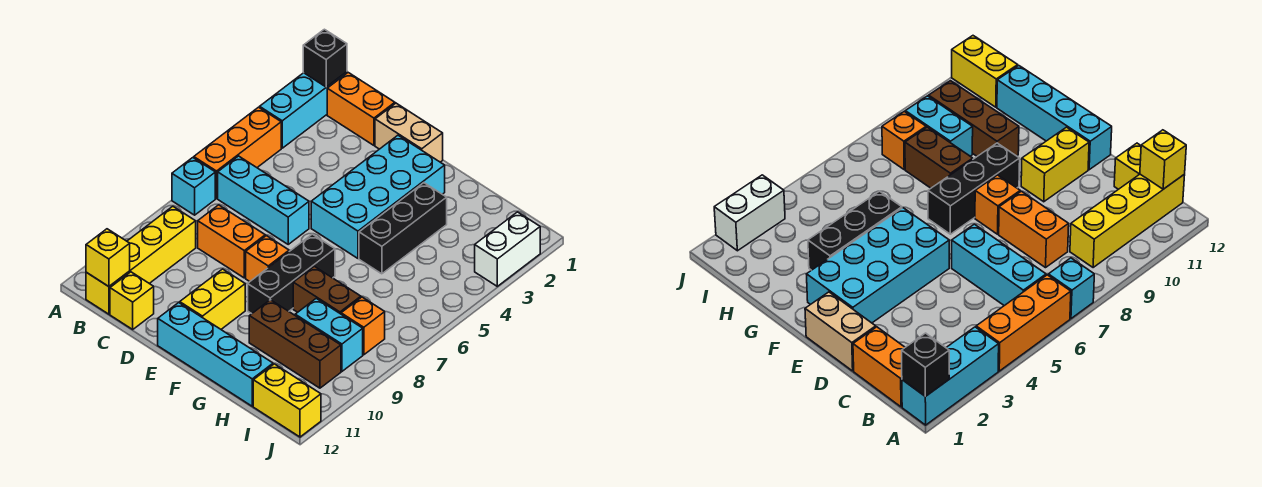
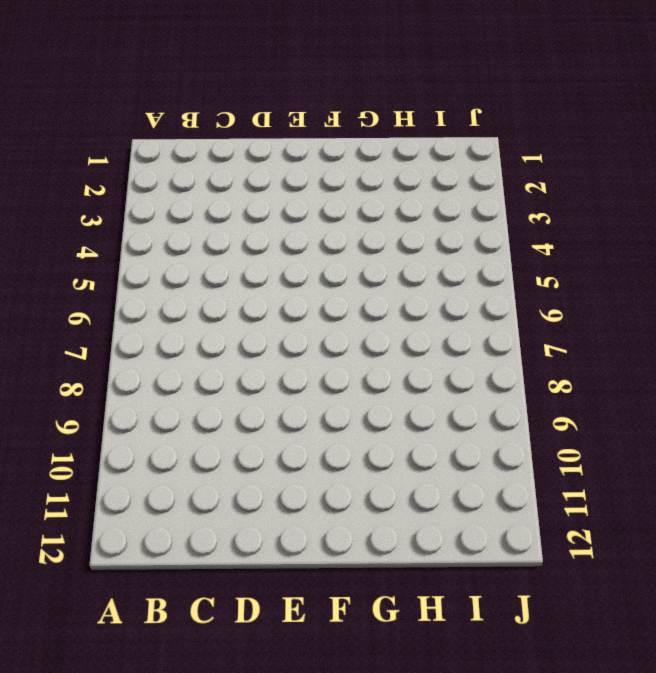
none -> cyan 1x3 brick [260,72,347,148]
none -> orange 1x3 brick [194,107,281,198]
none -> cyan 1x1 brick [172,158,215,215]

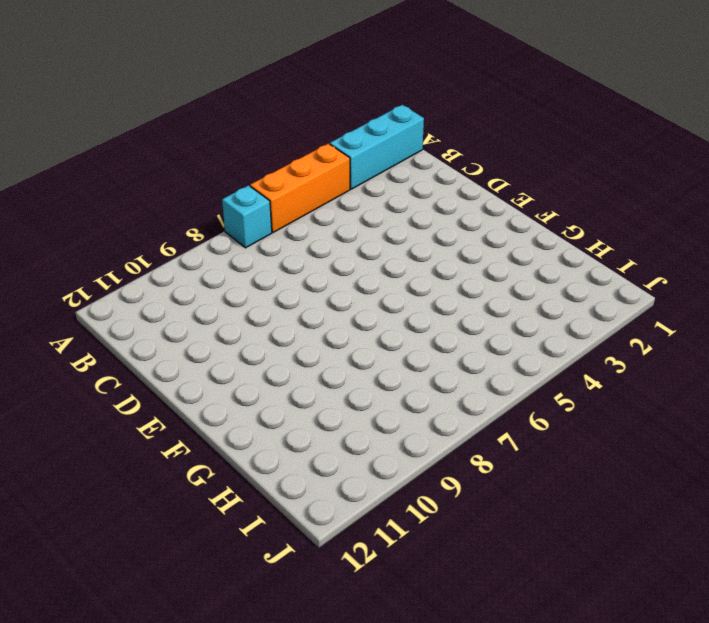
none -> orange 1x2 brick [327,73,395,145]
none -> cyan 1x3 brick [218,156,309,244]
none -> yellow 1x4 brick [86,206,196,314]

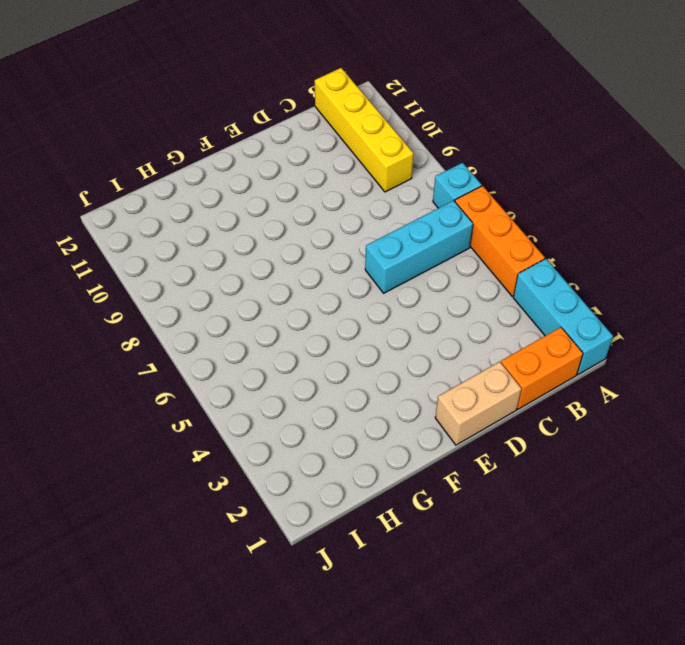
none -> orange 1x2 brick [198,205,265,278]
none -> yellow 1x1 brick [110,272,154,329]
none -> cyan 2x4 brick [311,135,445,258]

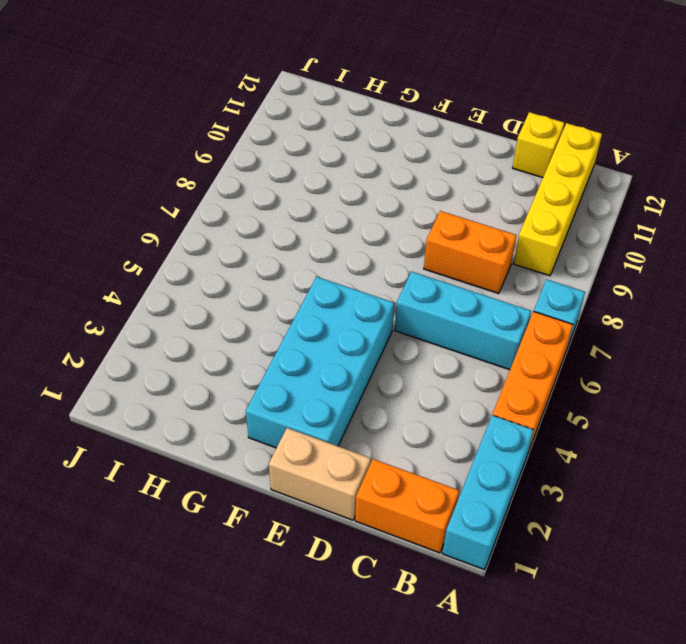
none -> orange 1x1 brick [246,236,289,281]
none -> yellow 1x2 brick [180,269,245,329]
none -> cyan 1x4 brick [158,303,273,406]

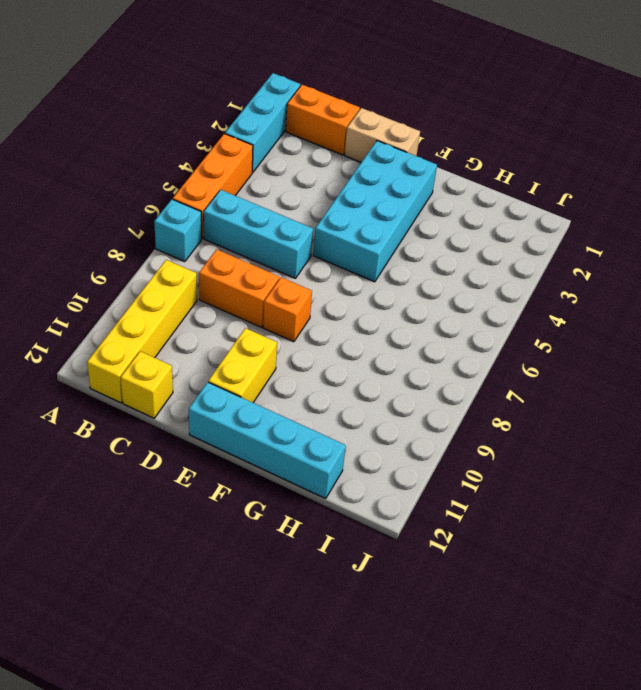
none -> black 1x3 brick [248,234,335,314]
none -> black 1x3 brick [359,183,447,274]
none -> brown 1x2 brick [293,266,361,314]

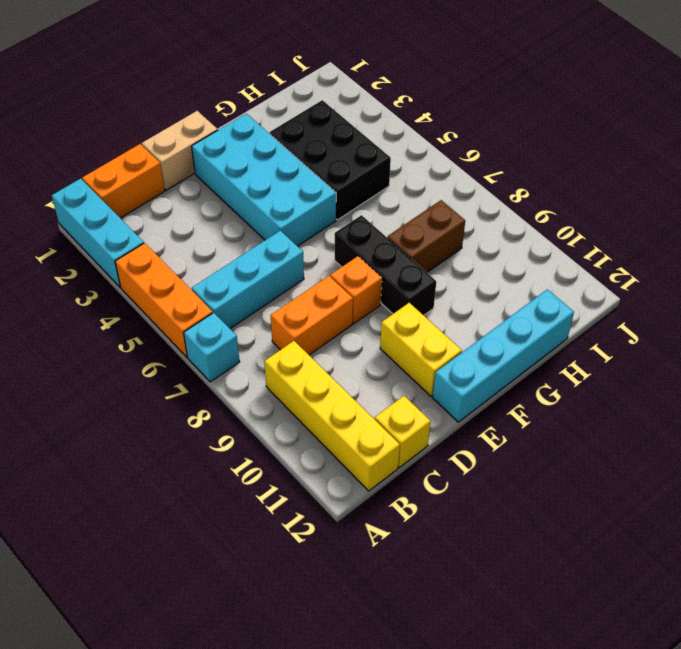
black 2x3 brick [270,100,391,220] -> black 1x3 brick [359,183,447,274]
none -> brown 1x3 brick [249,300,341,388]
none -> cyan 1x2 brick [295,299,363,371]
none -> orange 1x1 brick [341,297,385,355]

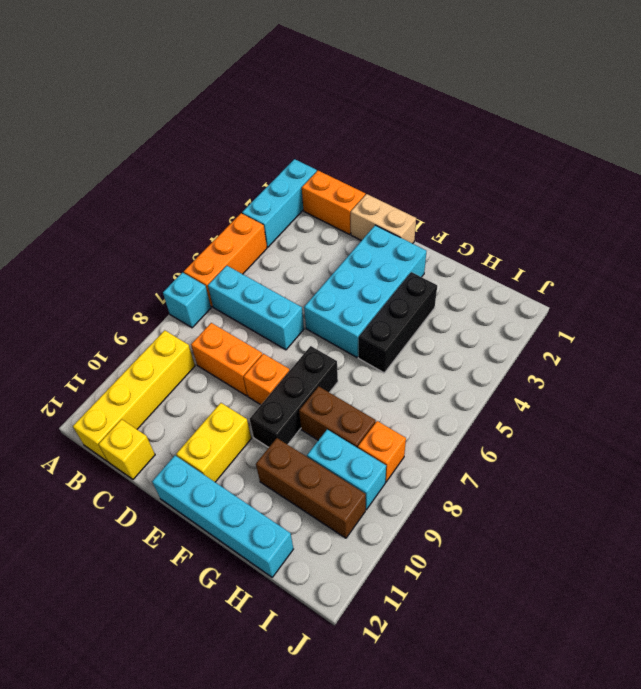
none -> yellow 1x2 brick [253,364,321,437]
none -> white 1x2 brick [475,212,540,286]
none -> black 1x1 brick [303,29,347,87]

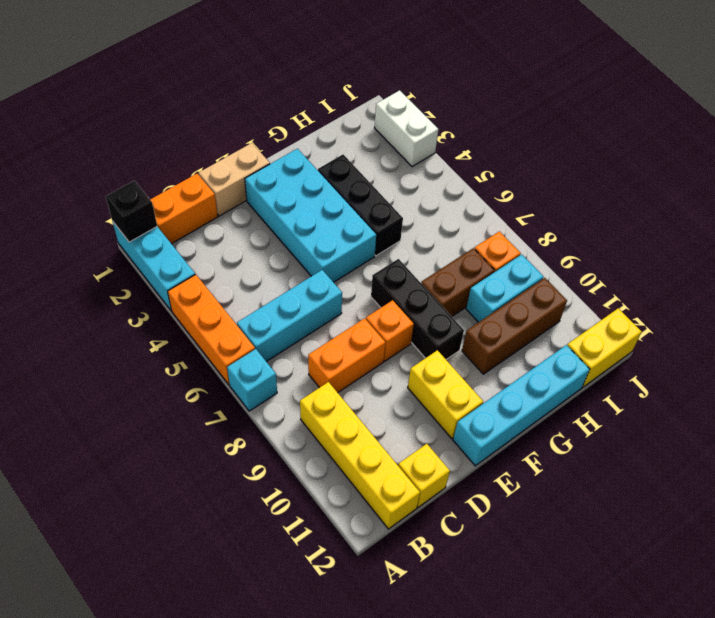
none -> yellow 1x1 brick [86,229,130,287]

